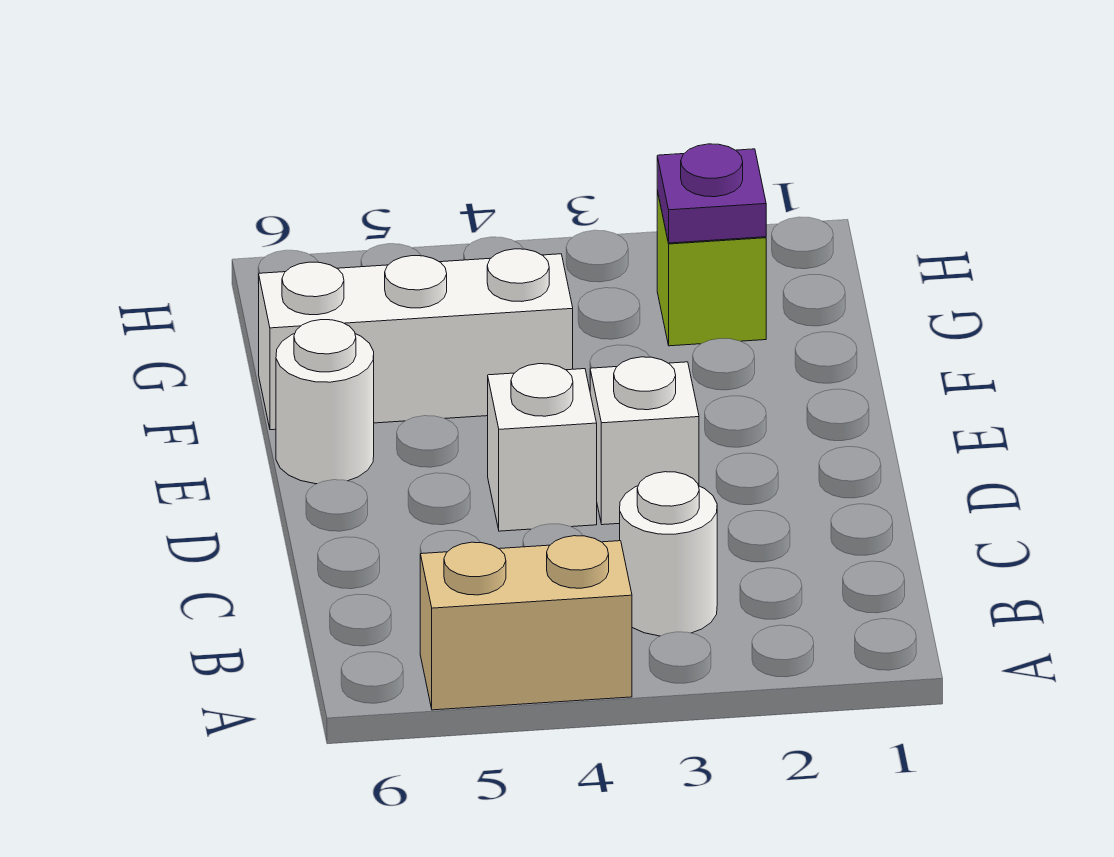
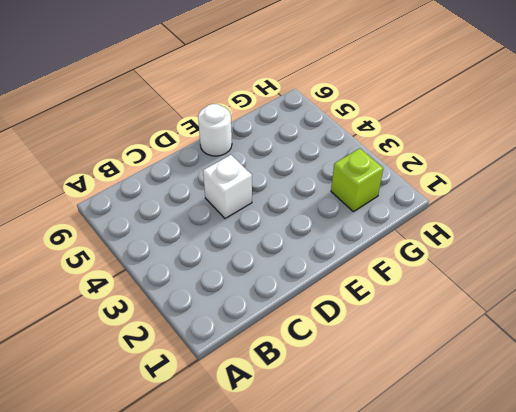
none -> tan 1x2 brick [420,536,632,710]
none -> white 1x1 round brick [620,472,717,636]

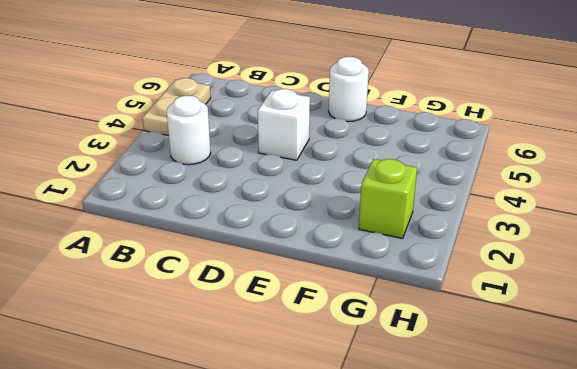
tan 1x2 plate [142,78,211,135] -> tan 1x2 brick [420,536,632,710]
none -> white 1x1 brick [590,357,699,525]
none -> white 1x3 brick [259,249,573,430]

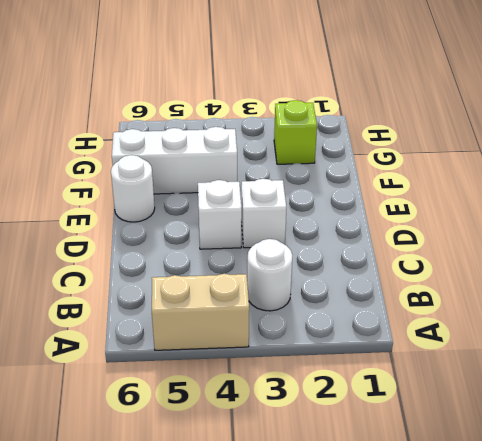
none -> purple 1x1 plate [657,144,766,243]

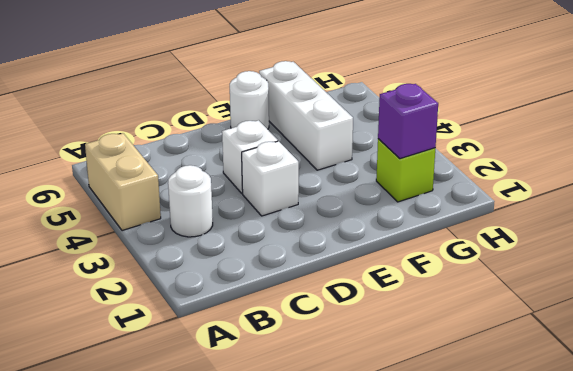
purple 1x1 brick [378,84,438,159] -> purple 1x1 plate [657,144,766,243]

